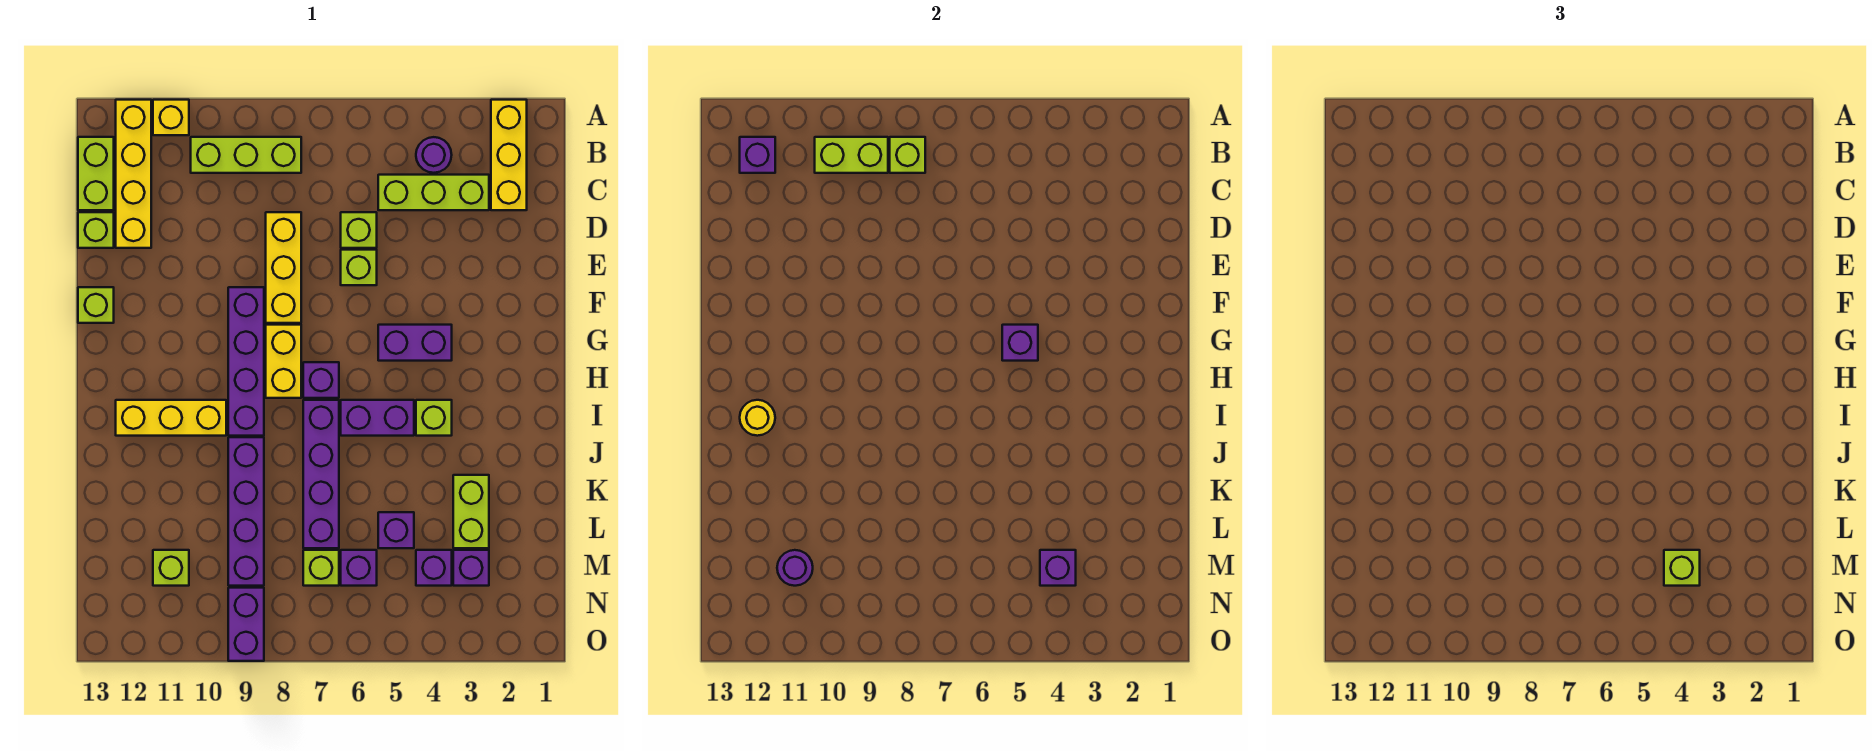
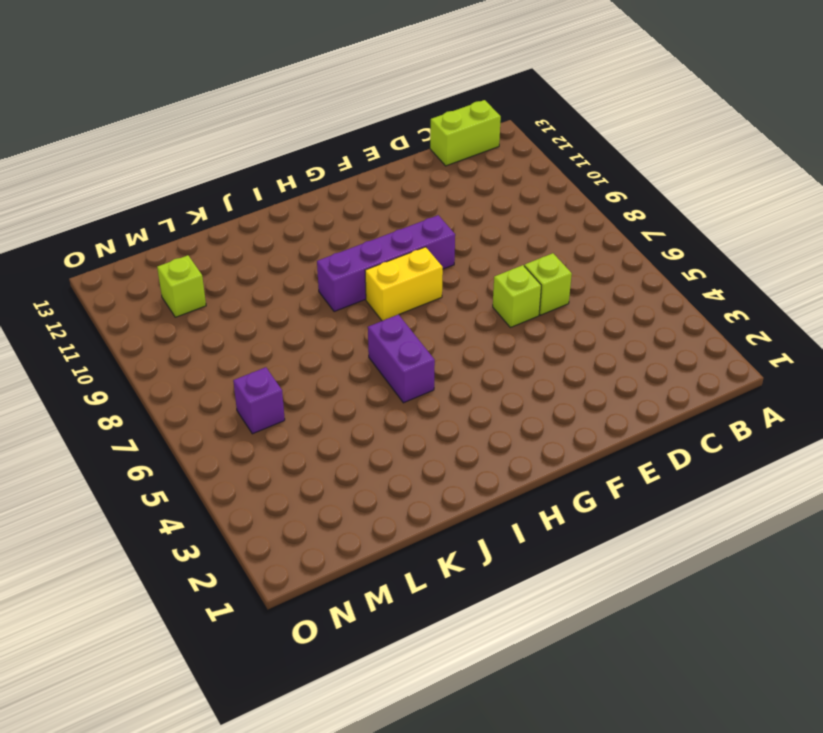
none -> yellow 1x3 brick [491,100,527,210]
none -> yellow 1x1 brick [153,100,189,135]
none -> yellow 1x4 brick [116,100,151,248]
none -> purple 1x1 round brick [416,137,452,173]

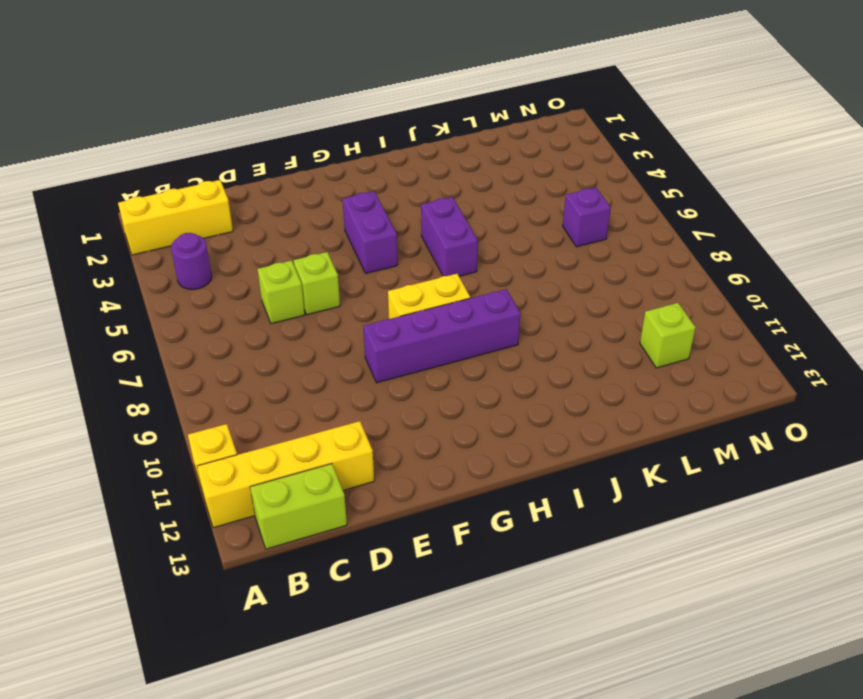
none -> lime 1x3 brick [191,137,301,173]
none -> lime 1x3 brick [378,175,489,210]
none -> yellow 1x3 brick [266,212,301,323]
none -> lime 1x1 brick [78,212,114,248]

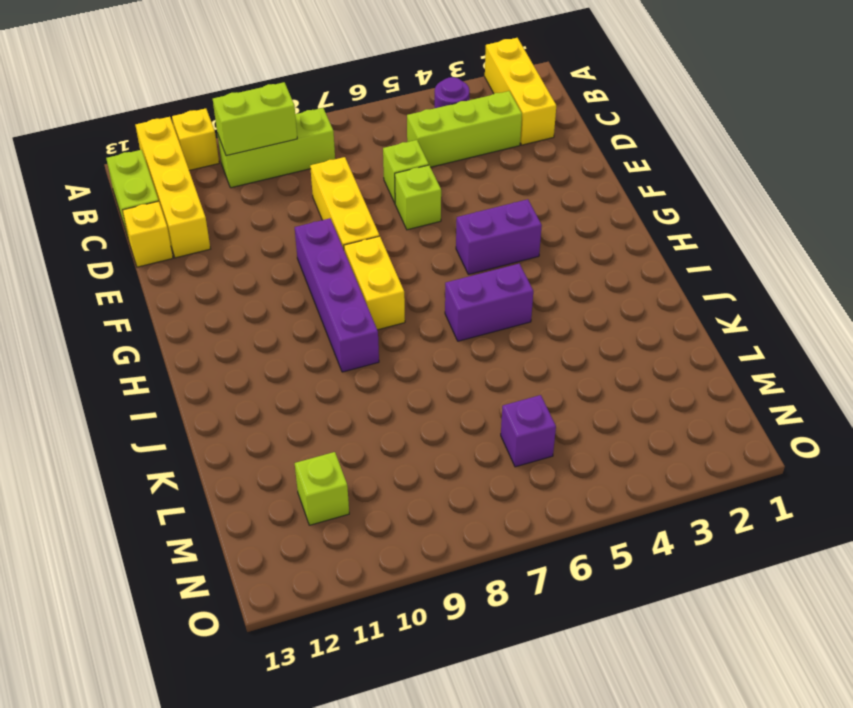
yellow 1x1 brick [122,201,173,267] -> lime 1x1 brick [78,212,114,248]
none -> lime 1x1 brick [78,287,114,323]
none -> purple 1x1 brick [303,362,339,398]
none -> lime 1x1 brick [416,400,452,436]
none -> purple 1x4 brick [303,400,339,548]

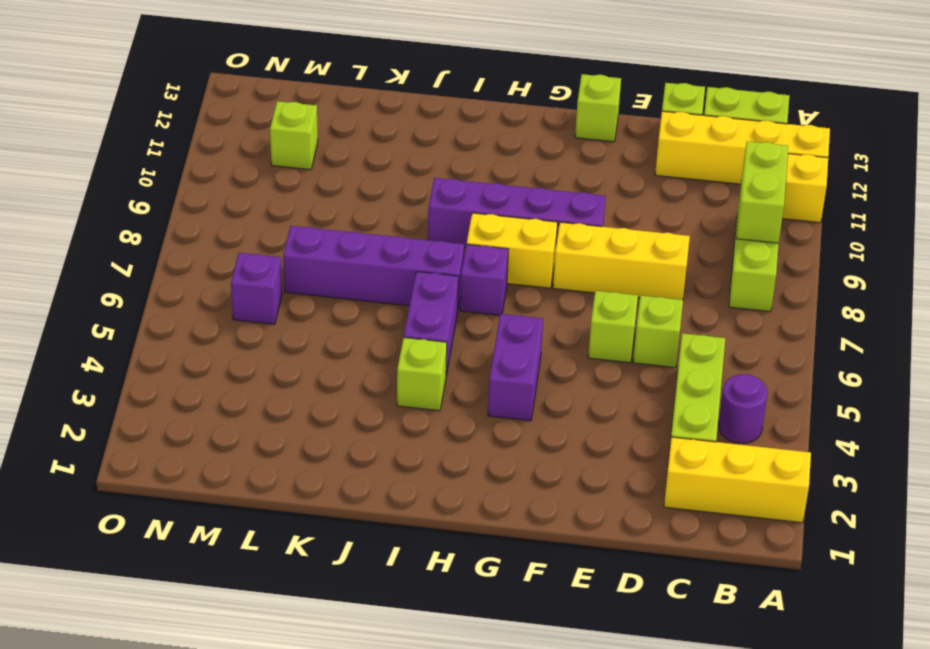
none -> yellow 1x3 brick [116,400,226,436]
none -> purple 1x4 brick [228,437,264,586]
none -> lime 1x2 brick [453,475,489,548]
none -> purple 1x1 brick [378,512,414,548]

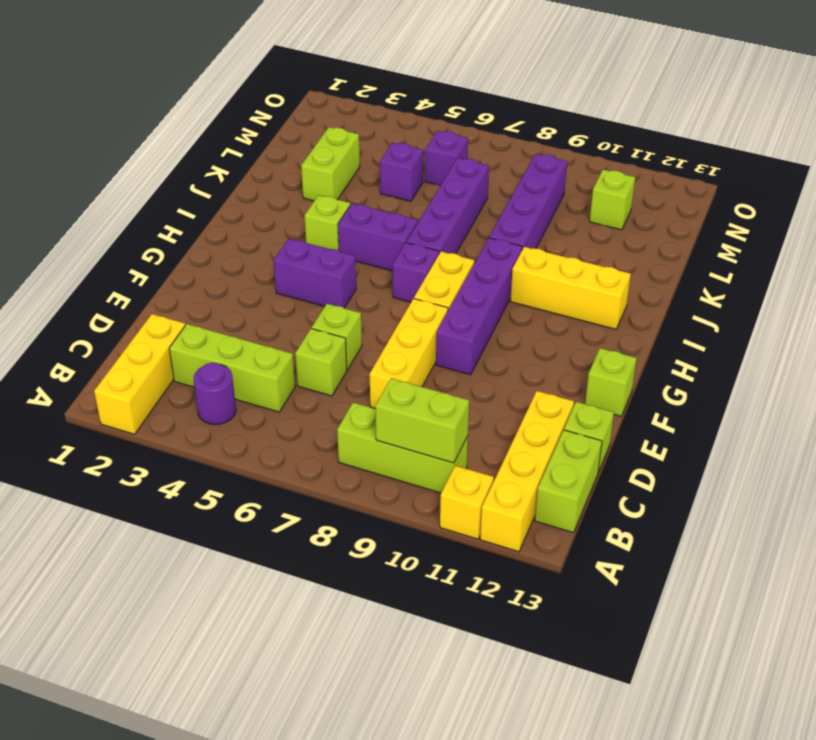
none -> purple 1x1 brick [453,550,489,586]
none -> purple 1x1 brick [416,550,452,586]
none -> lime 1x1 brick [303,550,339,586]
none -> purple 1x2 brick [228,588,264,661]

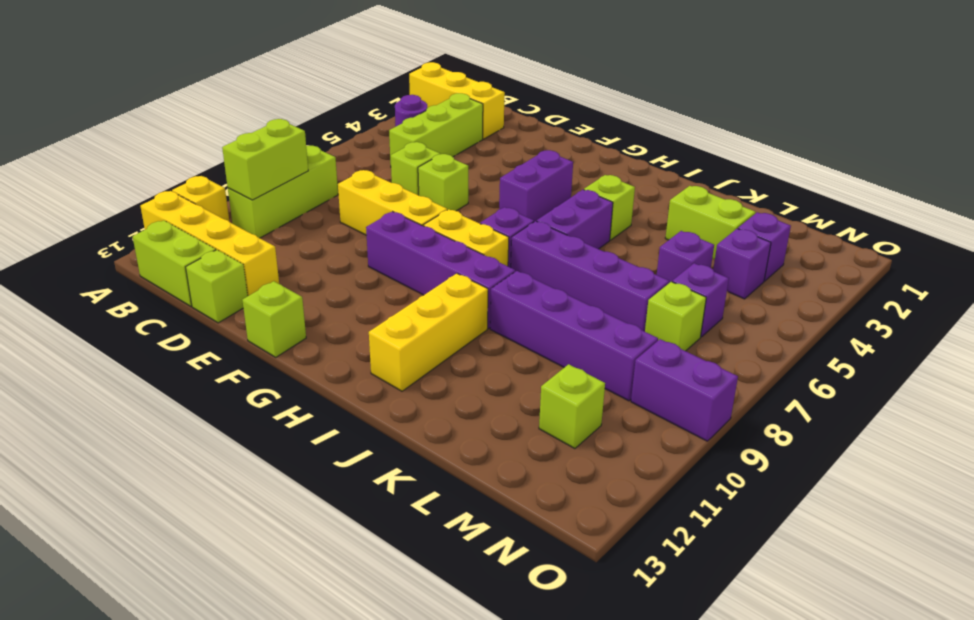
none -> lime 1x1 brick [890,137,925,173]
none -> purple 1x1 brick [740,137,775,173]
none -> purple 1x1 brick [1002,325,1038,361]
none -> yellow 1x1 round brick [740,400,775,436]

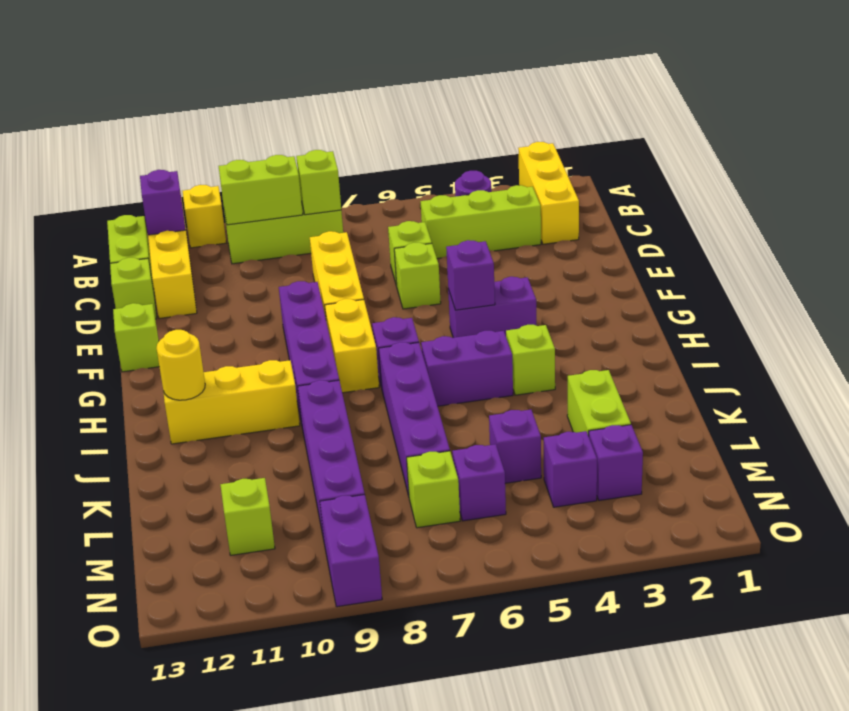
none -> purple 1x1 brick [1040,550,1076,586]
none -> purple 1x1 round brick [777,550,813,586]
none -> lime 1x1 brick [1664,550,1700,586]

